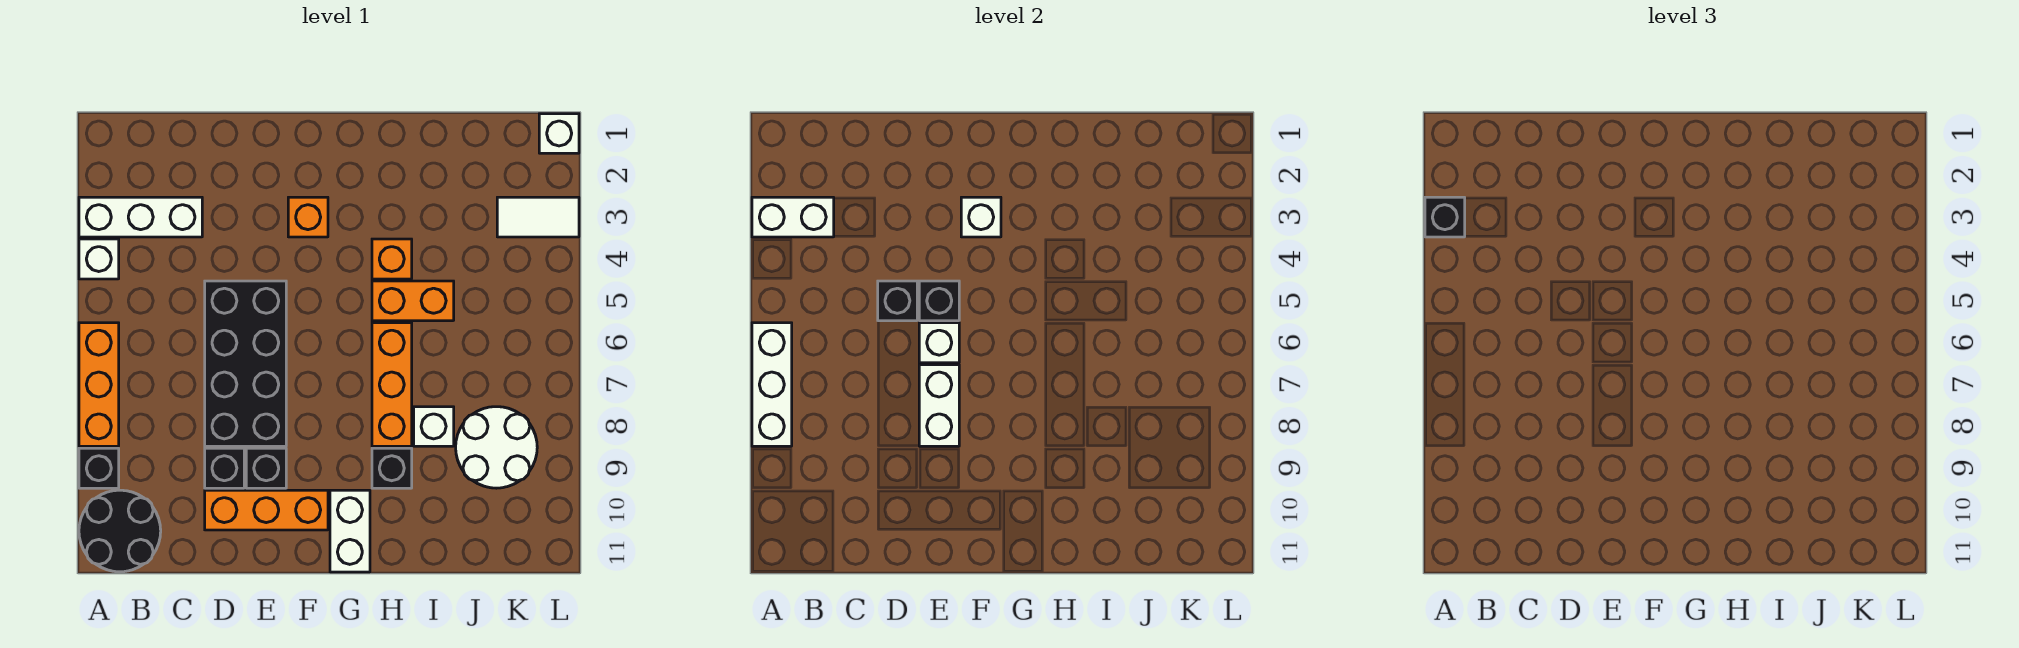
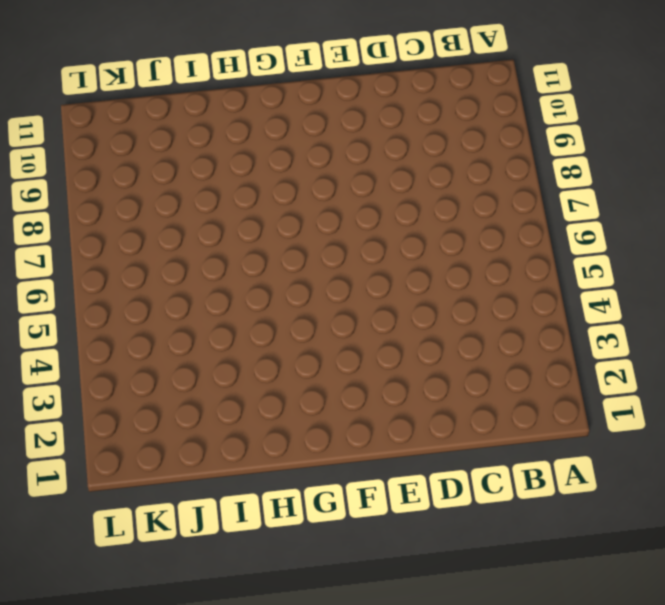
none -> white 1x3 brick [79,197,202,237]
none -> white 1x1 brick [79,239,119,279]
none -> orange 1x3 brick [79,323,119,446]

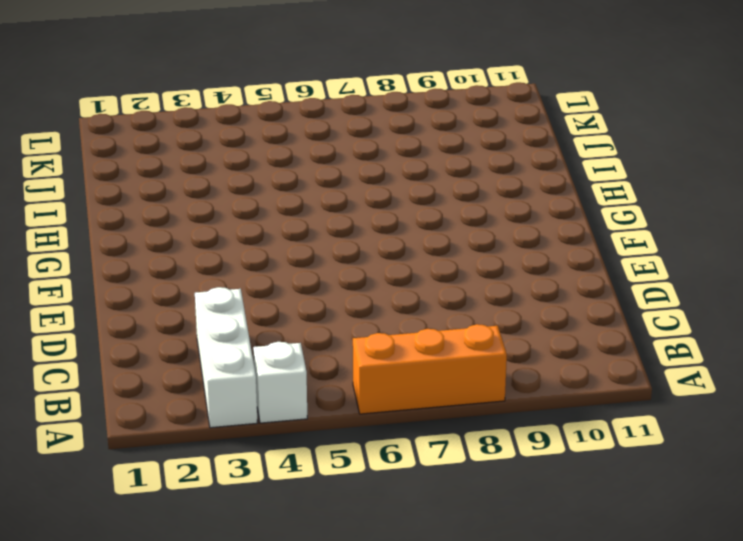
none -> black 1x1 brick [79,448,119,488]
none -> black 2x2 round brick [79,490,161,572]
none -> black 2x4 brick [205,281,286,446]

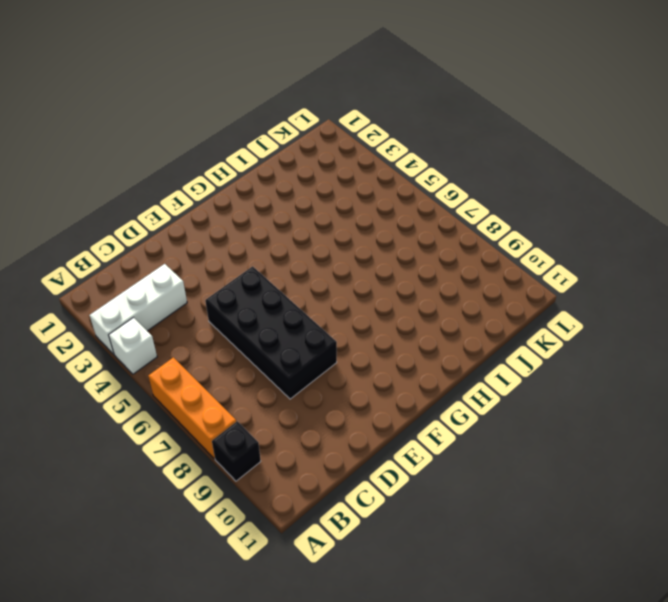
none -> black 2x2 round brick [79,490,161,572]
none -> black 1x1 brick [205,448,244,488]
none -> orange 1x3 brick [205,490,328,530]

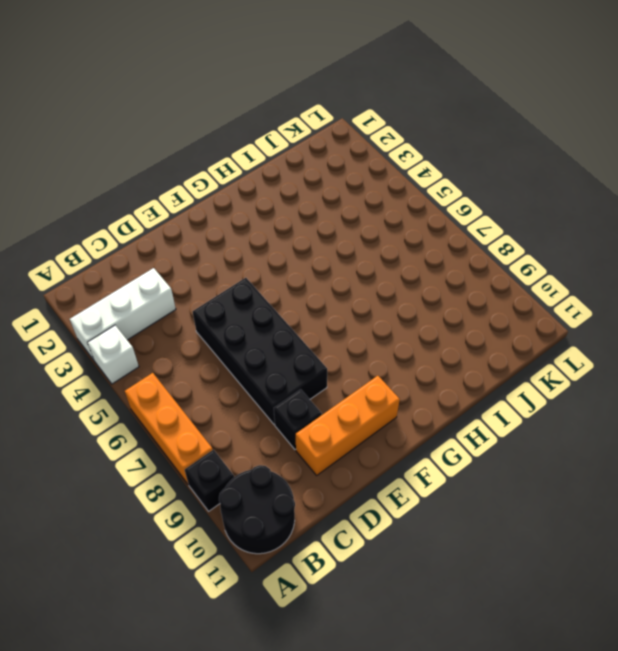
none -> black 1x1 brick [246,448,286,488]
none -> orange 1x1 brick [288,197,328,237]
none -> white 1x2 brick [330,490,370,572]

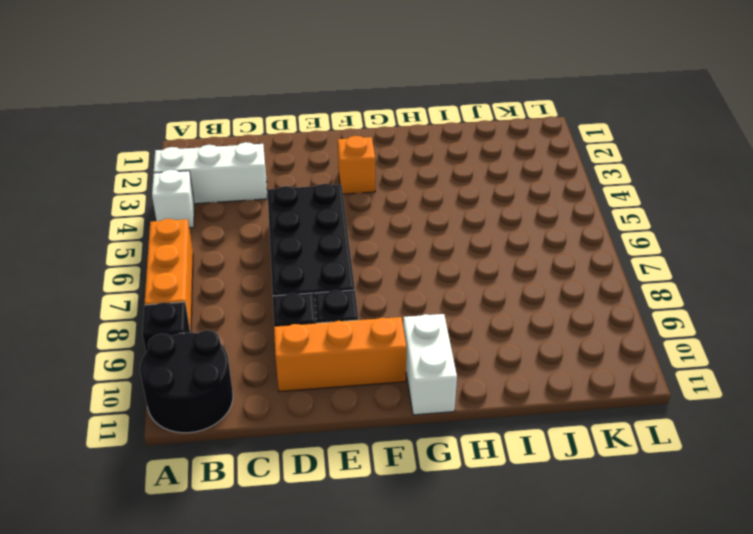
none -> orange 1x1 brick [372,239,412,279]
none -> orange 1x2 brick [372,281,454,321]
none -> orange 1x3 brick [372,323,412,446]

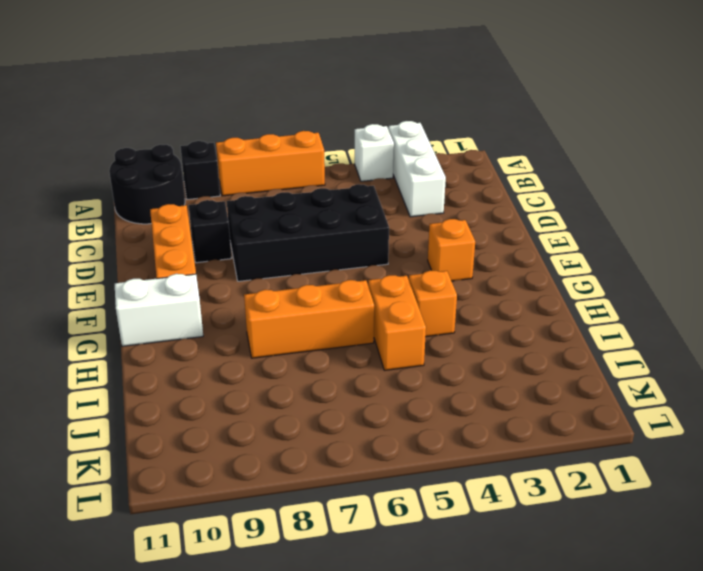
none -> black 1x1 brick [246,448,286,488]
none -> black 1x1 brick [372,448,412,488]
none -> white 1x1 brick [414,407,454,446]

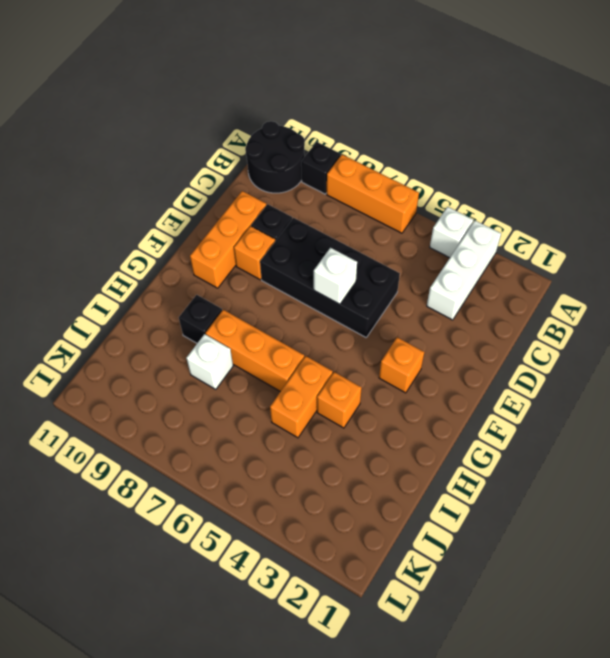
orange 1x1 brick [234,226,275,280] -> black 1x1 brick [246,448,286,488]
none -> white 1x2 brick [330,490,370,572]
none -> white 2x2 round brick [456,407,537,488]
none -> white 1x2 tile [497,197,579,237]

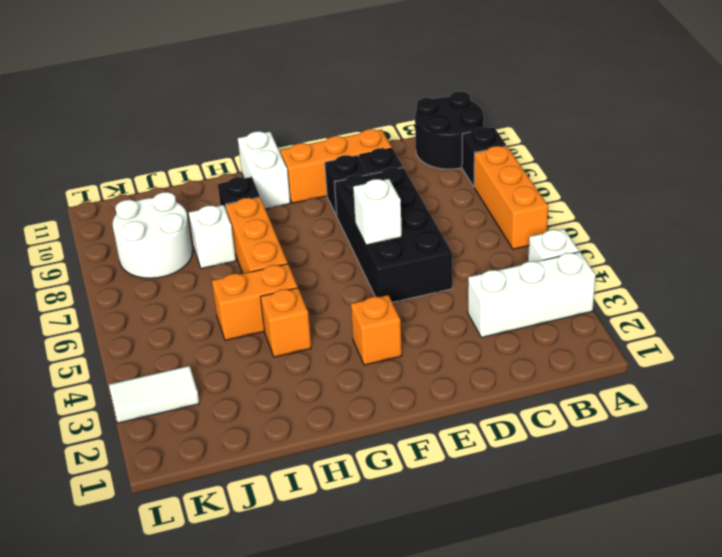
none -> white 1x1 brick [539,114,579,153]
none -> white 1x2 brick [752,197,834,237]
none -> white 1x3 brick [752,323,792,446]

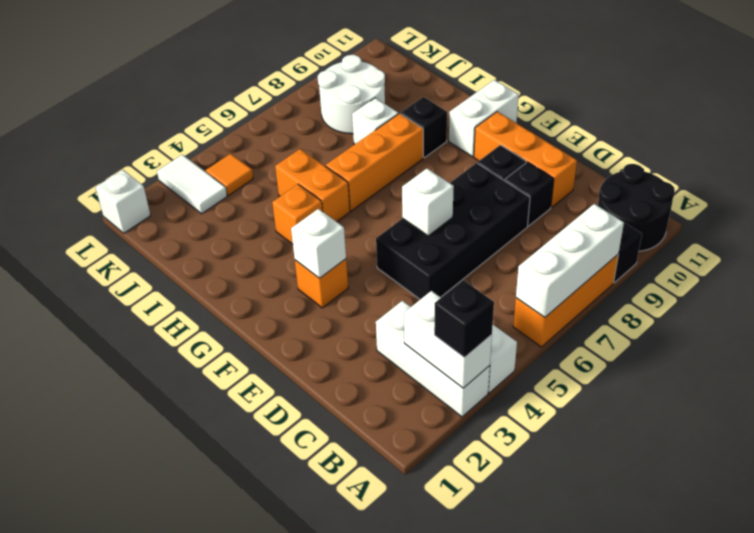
orange 1x1 tile [206,154,253,195] -> none
none -> black 1x1 brick [878,281,917,321]
none -> black 1x1 brick [919,281,959,321]
none -> white 1x2 brick [919,365,959,446]

